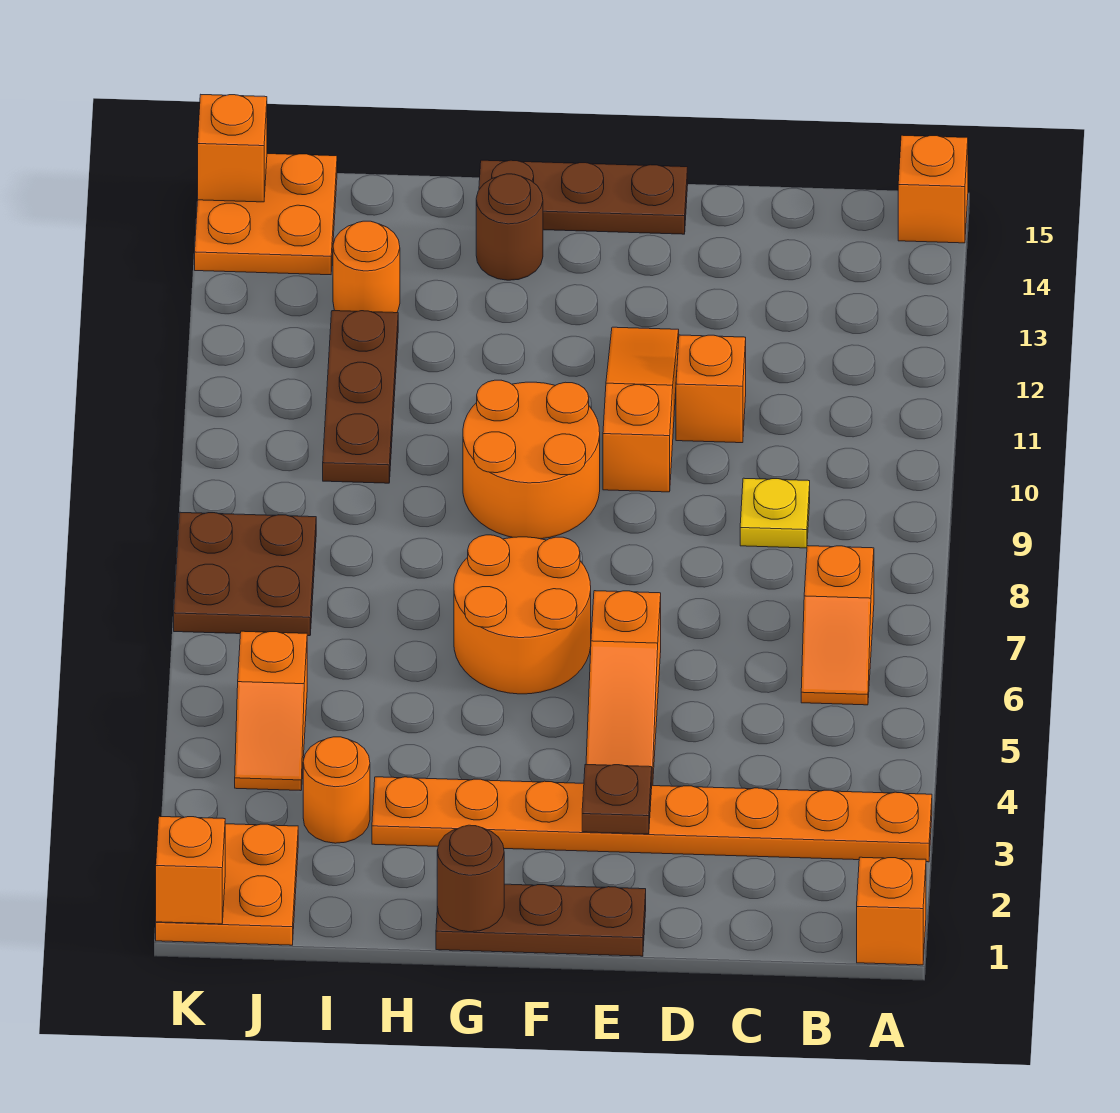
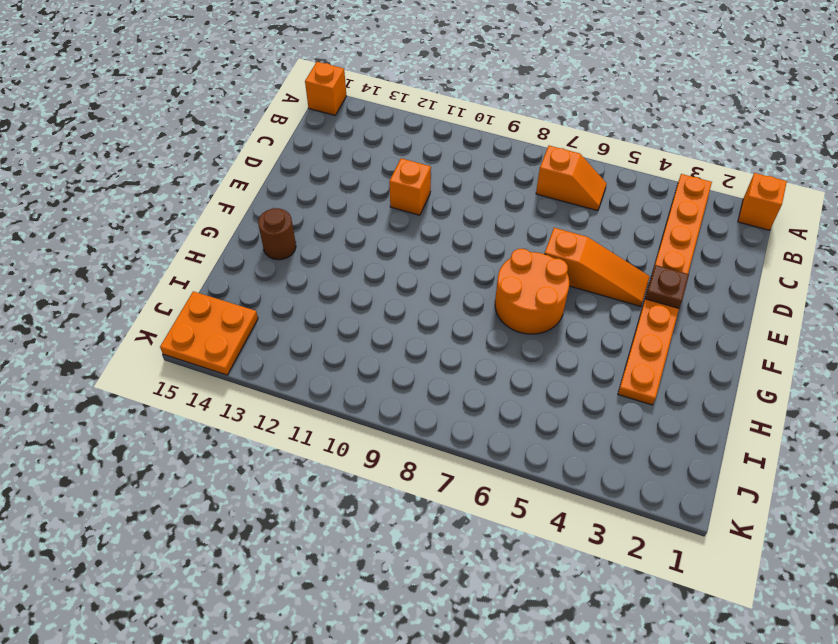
none -> yellow 1x1 plate [740,478,810,548]
none -> brown 1x3 plate [436,884,646,956]
none -> orange 1x3 slope [603,327,679,492]

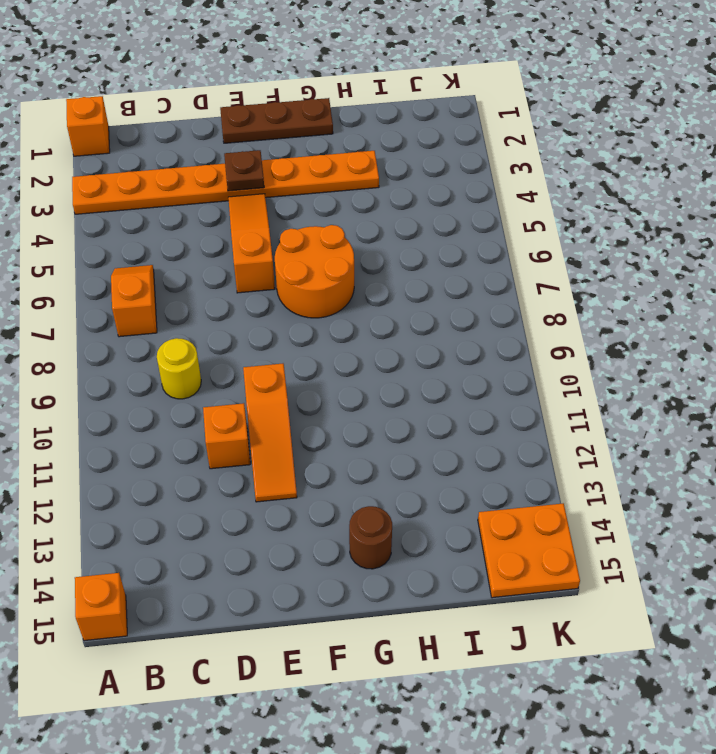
yellow 1x1 round brick [157,338,201,399] -> yellow 1x1 plate [740,478,810,548]
none -> brown 1x3 plate [479,160,688,234]
none -> orange 2x2 round brick [463,380,600,539]
none -> orange 1x1 round brick [303,737,370,843]

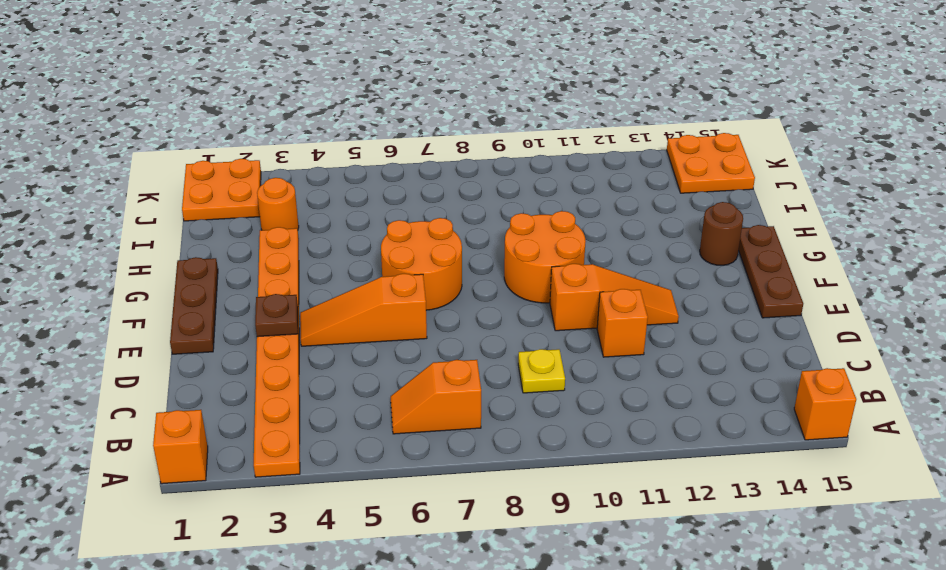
none -> brown 1x3 plate [323,311,398,483]
none -> orange 1x1 round brick [333,221,400,313]
none -> orange 1x2 slope [235,631,307,791]

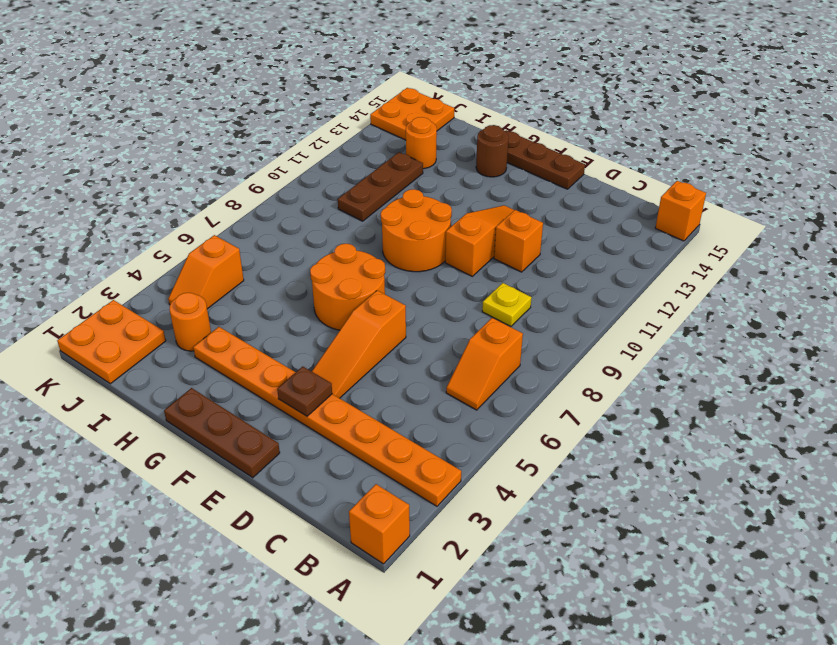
none -> brown 2x2 plate [174,512,316,636]
none -> brown 1x1 round brick [437,825,504,932]
none -> orange 1x1 brick [156,816,225,924]

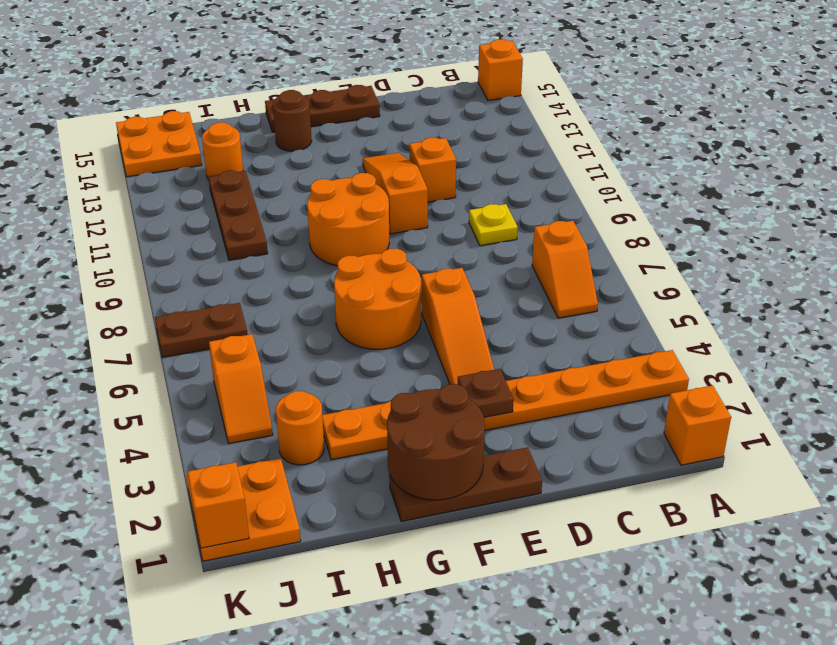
brown 2x2 round brick [387,384,485,500] -> brown 1x1 round brick [437,825,504,932]
brown 1x2 plate [155,303,248,357] -> brown 2x2 plate [174,512,316,636]
none -> orange 1x1 brick [198,95,267,202]

